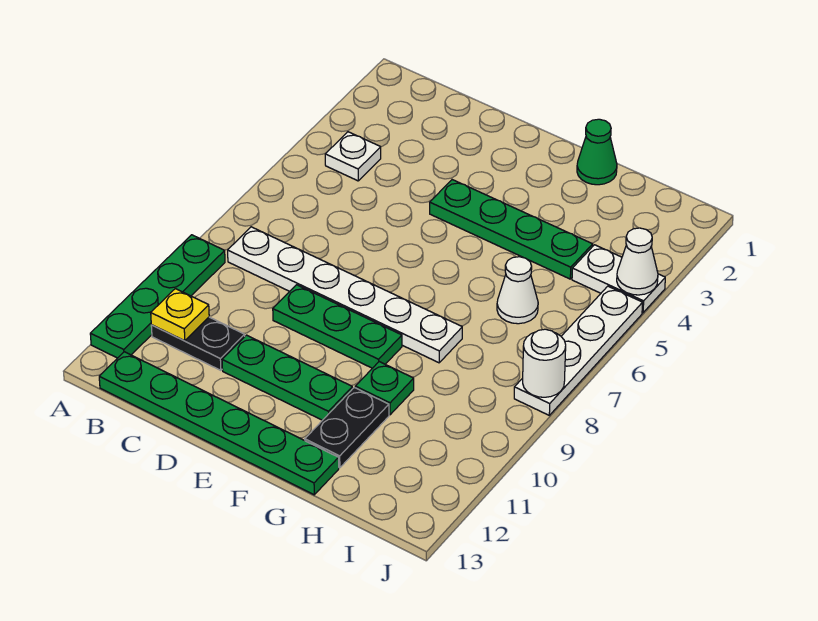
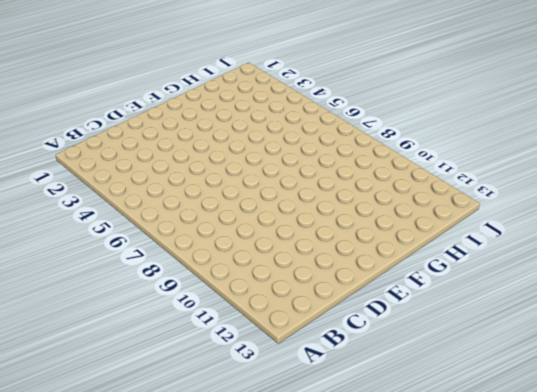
none -> green 1x4 plate [90,235,225,358]
none -> white 1x1 plate [325,132,381,181]
none -> white 1x6 plate [228,227,462,363]

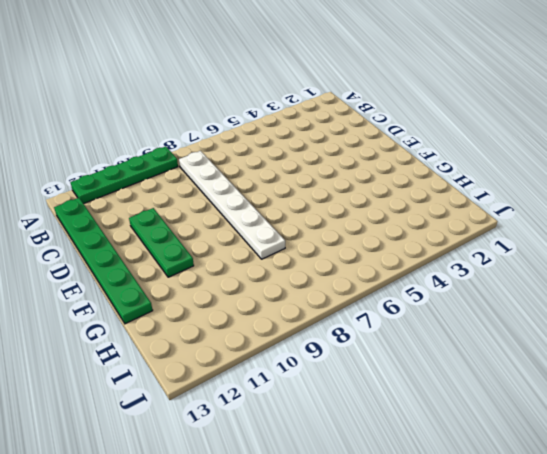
none -> white 1x1 plate [325,132,381,181]
none -> black 1x2 plate [151,317,245,370]
none -> green 1x3 plate [273,285,402,368]

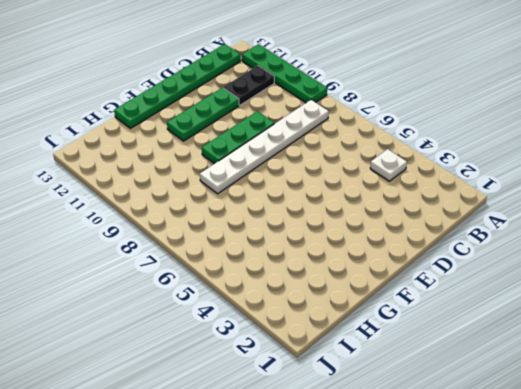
none -> green 1x4 plate [430,180,593,279]
none -> green 1x1 cone [577,119,617,185]
none -> green 1x1 plate [355,362,414,415]

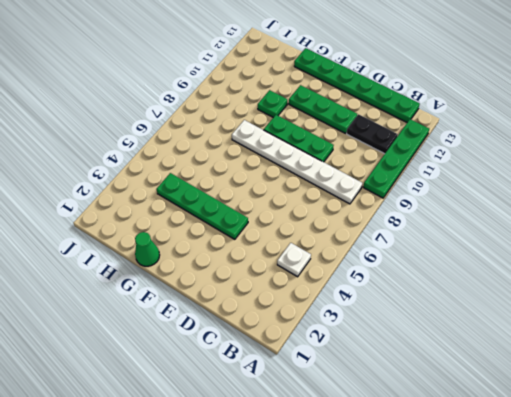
none -> black 1x2 plate [305,388,389,468]
none -> white 1x1 cone [497,257,538,324]
none -> white 1x2 plate [572,245,665,313]

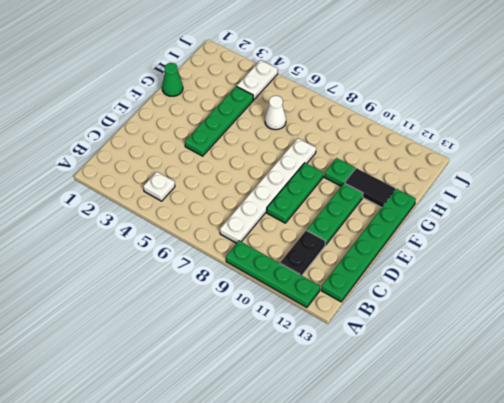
black 1x2 tile [345,168,395,207] -> black 1x2 plate [305,388,389,468]
none -> white 1x4 plate [514,286,643,415]
none -> yellow 1x1 plate [151,289,209,341]
none -> white 1x1 cone [617,228,658,295]

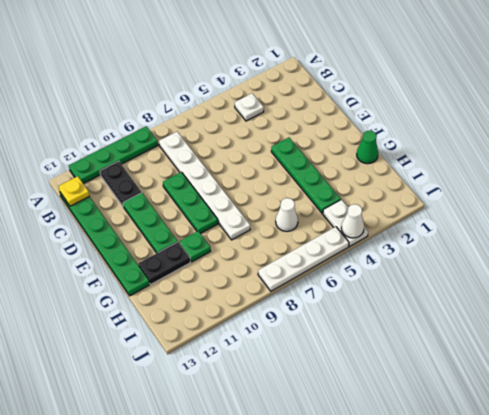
yellow 1x1 plate [59,176,89,206] -> yellow 1x1 plate moved to [151,289,209,341]
none -> white 1x1 round brick [523,329,566,397]

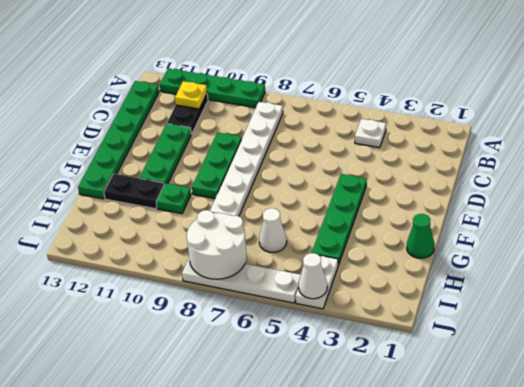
white 2x2 round brick [187,210,247,279] -> white 1x1 round brick [523,329,566,397]

